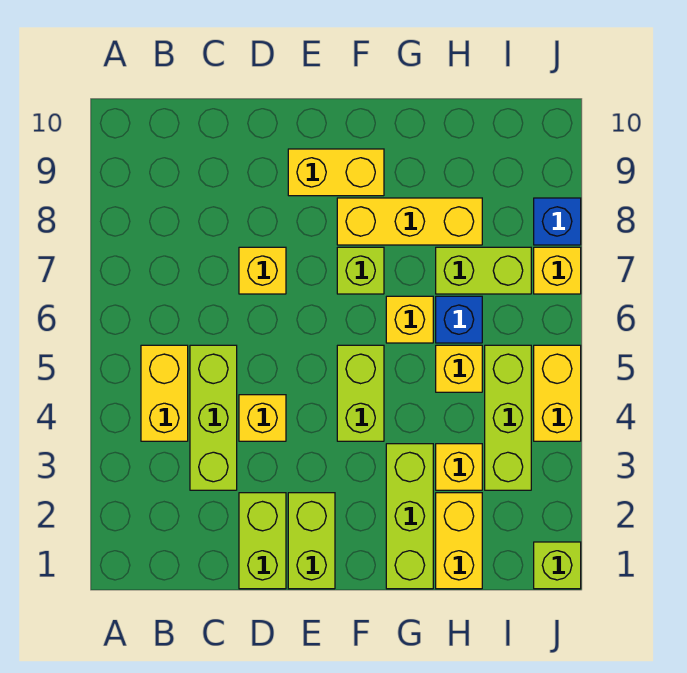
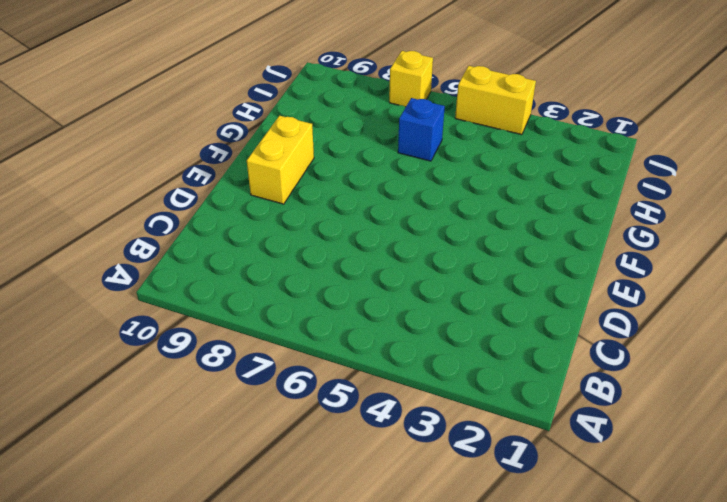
none -> yellow 1x2 brick [141,345,188,441]
none -> lime 1x3 brick [190,345,237,490]
none -> lime 1x2 brick [239,493,286,589]

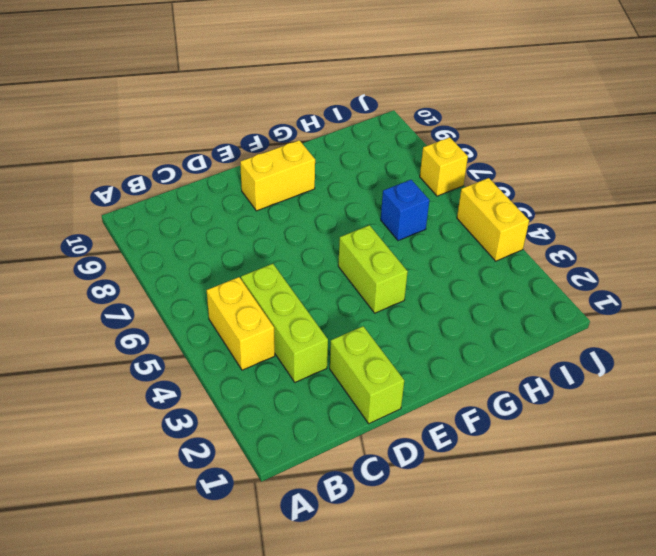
none -> yellow 1x1 brick [239,395,286,441]
none -> yellow 1x1 brick [239,247,286,294]
none -> lime 1x2 brick [288,493,335,589]

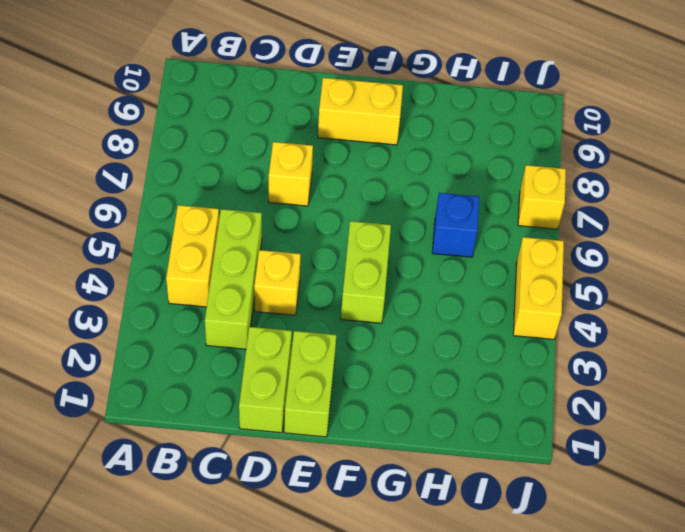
none -> lime 1x1 brick [337,247,384,294]
none -> yellow 1x3 brick [337,198,482,245]
none -> lime 1x3 brick [386,444,433,589]

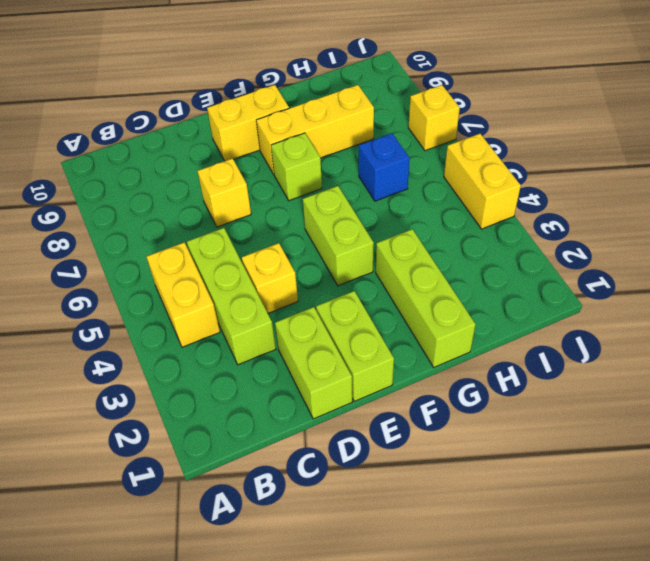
none -> yellow 1x1 brick [386,296,433,343]
none -> yellow 1x2 brick [436,493,482,589]
none -> yellow 1x1 brick [436,444,482,490]

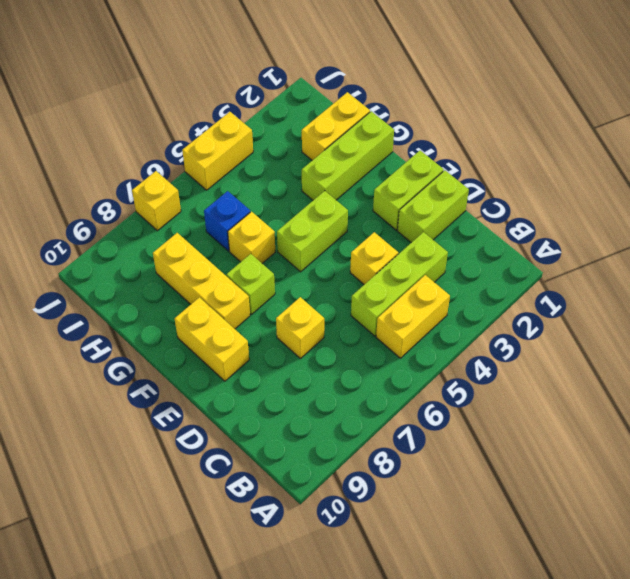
none -> yellow 1x1 brick [436,444,482,490]
none -> yellow 1x1 brick [436,345,482,392]
none -> lime 1x2 brick [436,247,531,294]

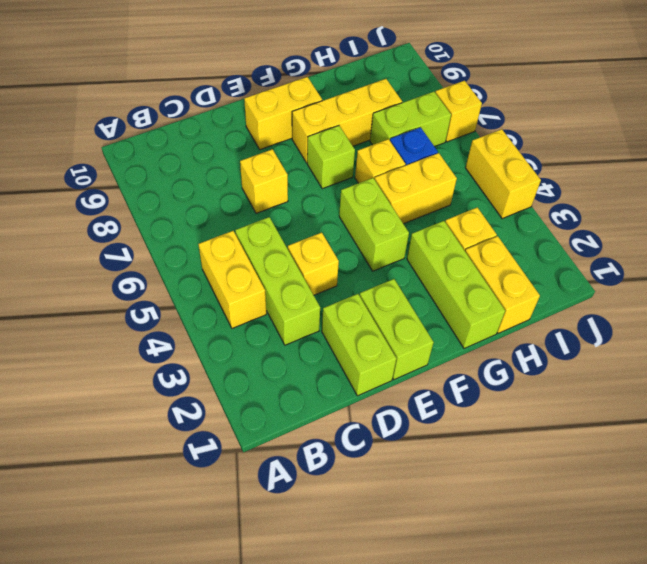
yellow 1x2 brick [375,153,457,224] -> yellow 1x1 brick [436,345,482,392]
none -> lime 1x3 brick [485,345,531,490]
none -> lime 1x1 brick [534,542,581,589]
none -> blue 1x1 brick [534,198,581,245]

